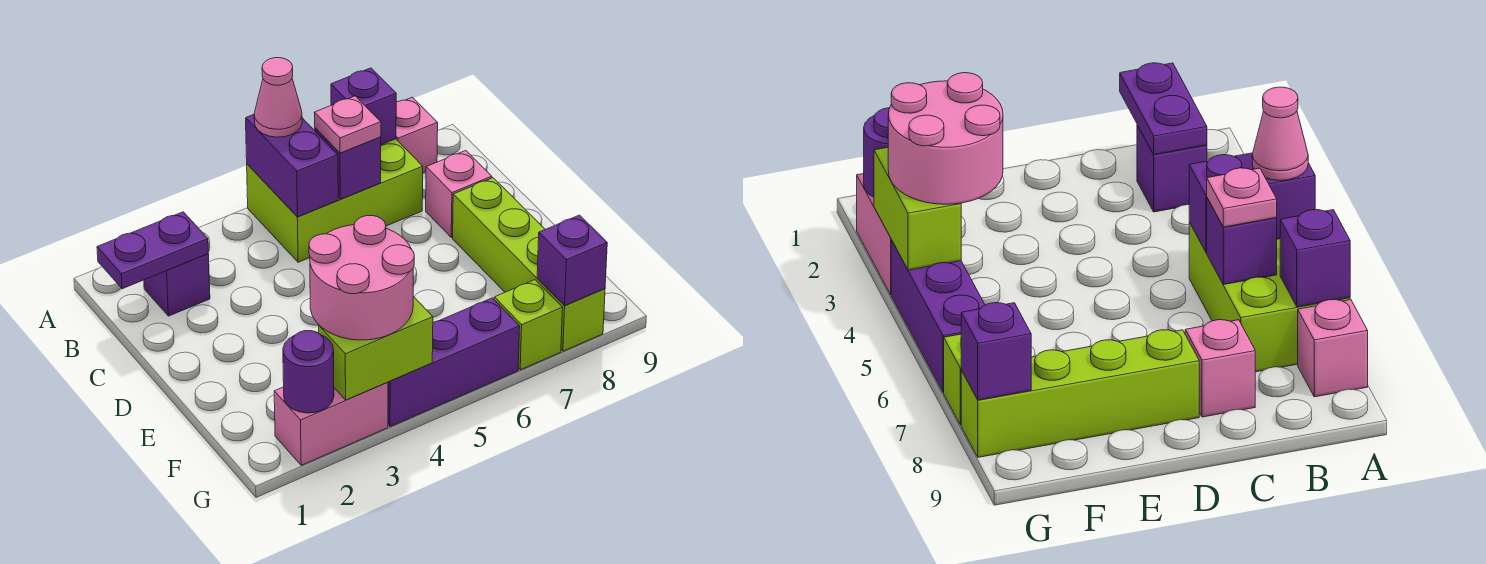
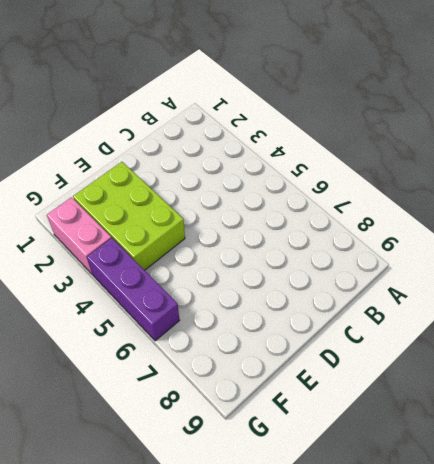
lime 2x3 brick [73,162,185,270] -> lime 2x3 brick moved to [247,139,423,262]
none -> pink 1x1 brick [396,97,438,173]
none -> purple 1x1 brick [144,254,210,316]
none -> pink 1x1 brick [426,151,492,237]

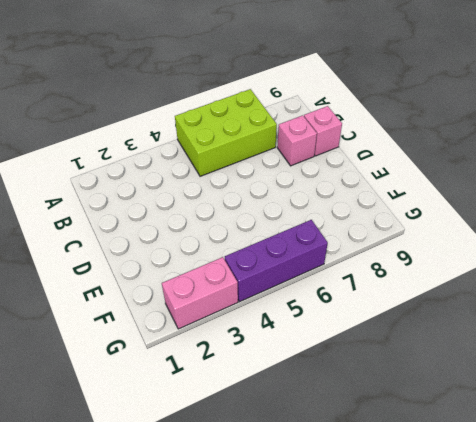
pink 1x1 brick [304,106,342,156] -> pink 1x1 brick moved to [396,97,438,173]
none -> purple 1x1 brick [144,254,210,316]
none -> lime 1x4 brick [453,178,605,351]
none -> lime 1x1 brick [494,280,563,370]

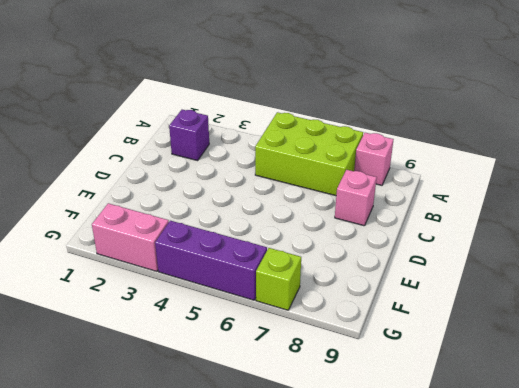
none -> lime 1x4 brick [453,178,605,351]
none -> purple 1x2 brick [246,115,338,217]
none -> purple 1x1 brick [331,68,396,145]

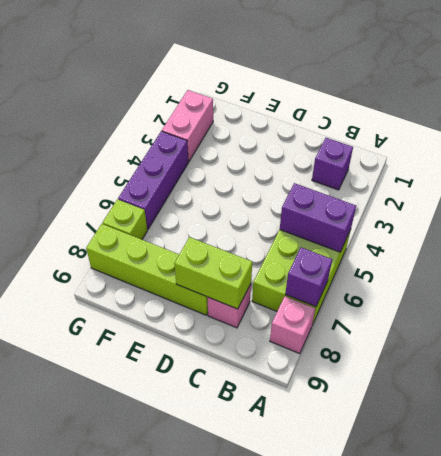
lime 1x2 brick [174,237,252,309] -> lime 1x2 brick turned to [319,296,433,400]
none -> purple 1x2 plate [97,212,208,289]
none -> purple 1x1 brick [315,128,381,199]
none -> purple 1x1 round brick [283,331,334,413]

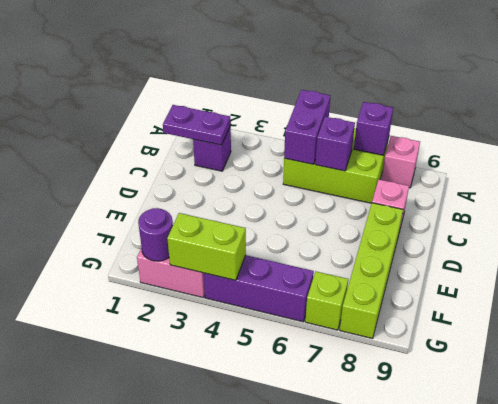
none -> purple 1x1 brick [537,215,607,305]
none -> pink 1x1 cone [254,58,302,137]
none -> pink 1x1 plate [314,96,381,153]

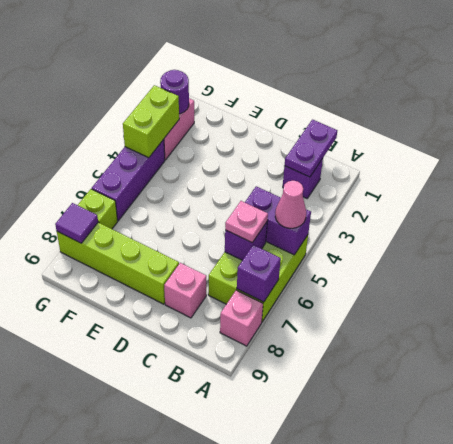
purple 1x1 tile [55,203,98,243] -> purple 1x1 brick [537,215,607,305]
none -> pink 2x2 round brick [309,216,414,340]

